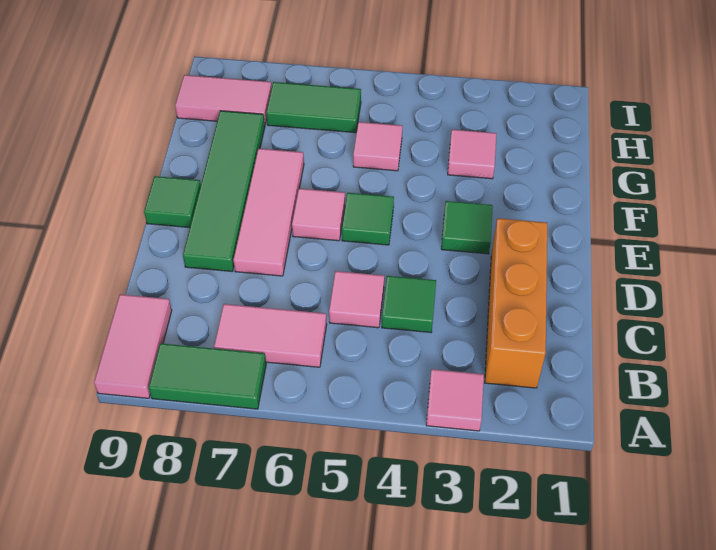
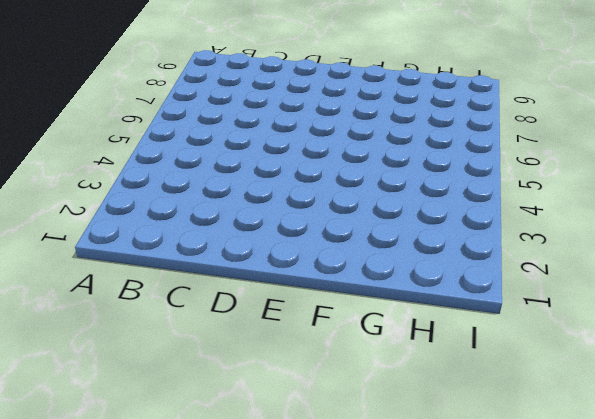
none -> pink 1x1 tile [426,369,484,431]
none -> green 1x2 tile [149,343,266,409]
none -> pink 1x2 tile [94,294,172,398]

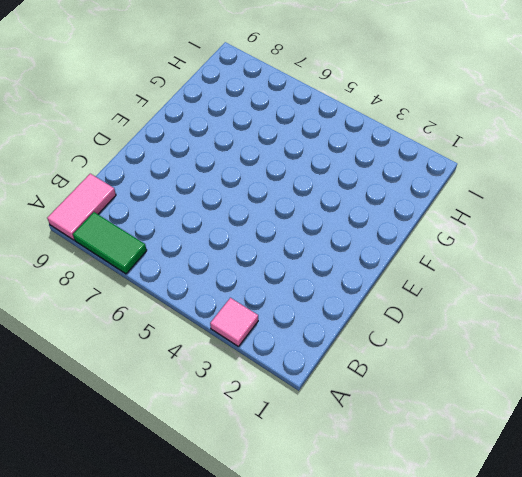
none -> orange 1x3 brick [485,218,547,388]
none -> pink 1x2 tile [214,304,327,367]
none -> green 1x1 tile [382,276,436,333]

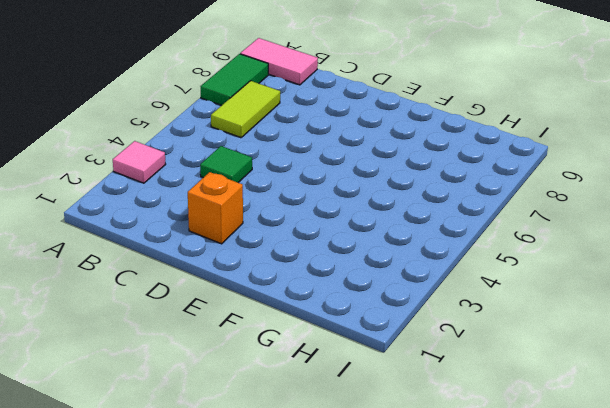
lime 1x2 tile [211,81,280,138] -> pink 1x2 tile [214,304,327,367]
orange 1x1 brick [188,172,243,244] -> orange 1x3 brick [485,218,547,388]
none -> pink 1x1 tile [329,271,384,328]
none -> pink 1x3 tile [233,149,304,276]
none -> green 1x4 tile [183,111,265,272]

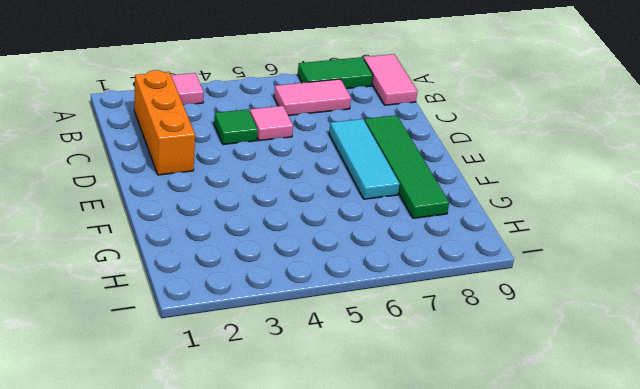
cyan 1x3 tile [329,119,400,199] -> pink 1x3 tile [233,149,304,276]
none -> green 1x1 tile [441,201,493,254]
none -> green 1x1 tile [342,193,394,245]
none -> pink 1x1 tile [292,189,345,241]

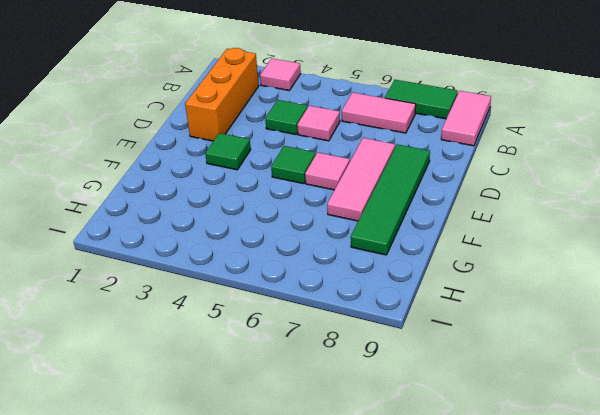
none -> green 1x1 tile [144,176,201,228]
none -> pink 1x1 tile [448,130,496,179]
none -> pink 1x1 tile [353,122,402,171]

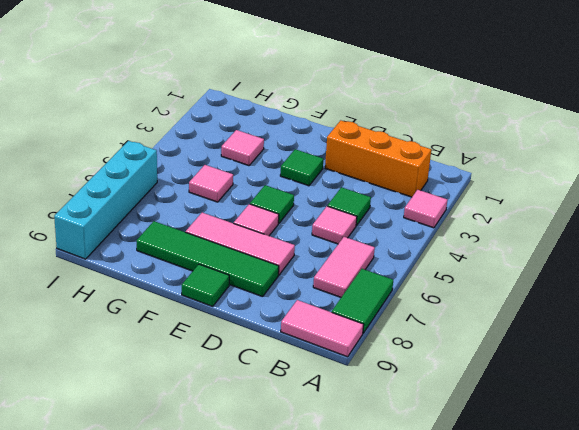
cyan 1x4 brick [54,141,157,259] -> none
none -> green 1x2 tile [266,82,361,133]
none -> pink 1x2 tile [175,75,272,124]

